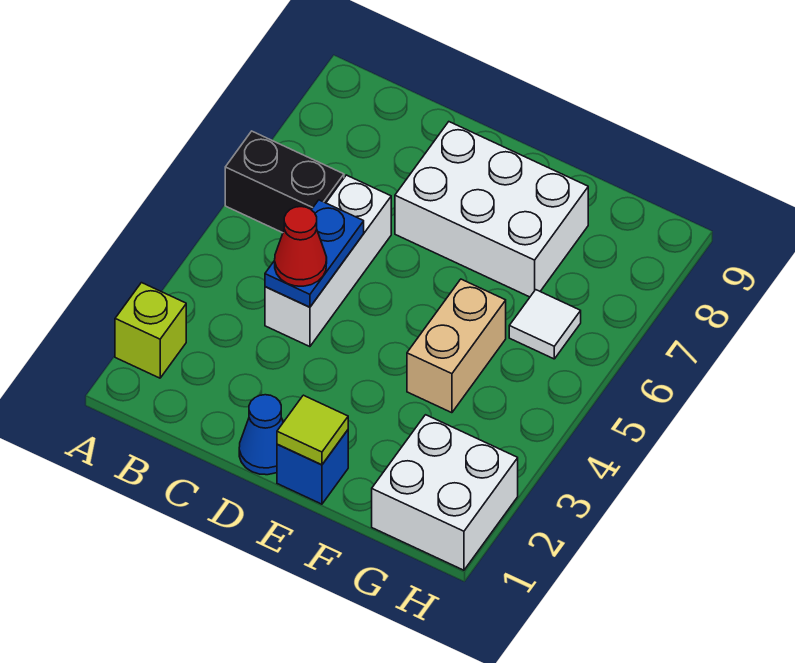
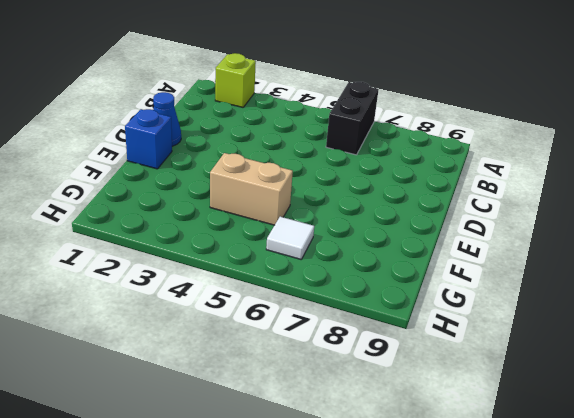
none -> white 1x3 brick [265,175,391,347]
none -> white 2x3 brick [395,122,588,297]
none -> white 2x2 brick [372,415,518,570]

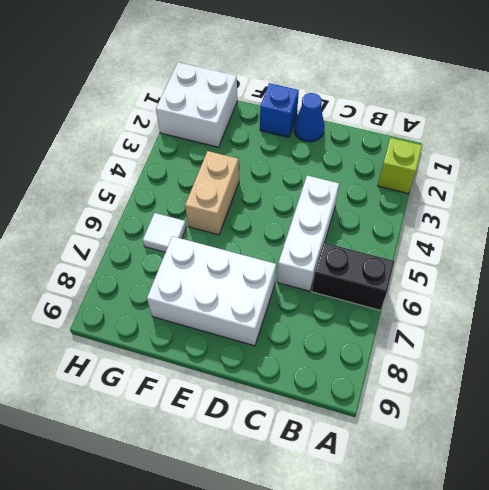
none -> blue 1x2 plate [265,200,364,307]
none -> lime 1x1 tile [277,395,348,465]
none -> red 1x1 cone [275,207,327,286]

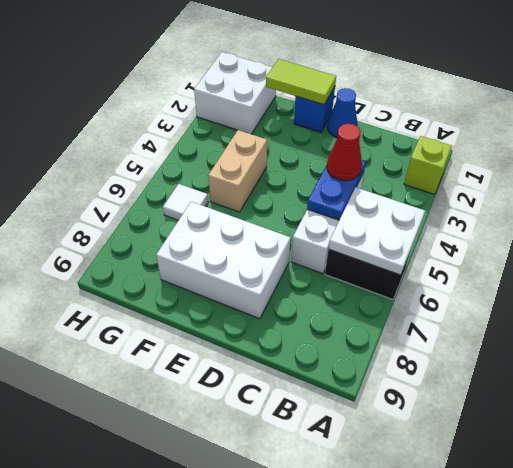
white 2x2 plate [329,187,425,275] -> none
lime 1x2 tile [266,59,336,105] -> lime 1x1 tile [277,395,348,465]

